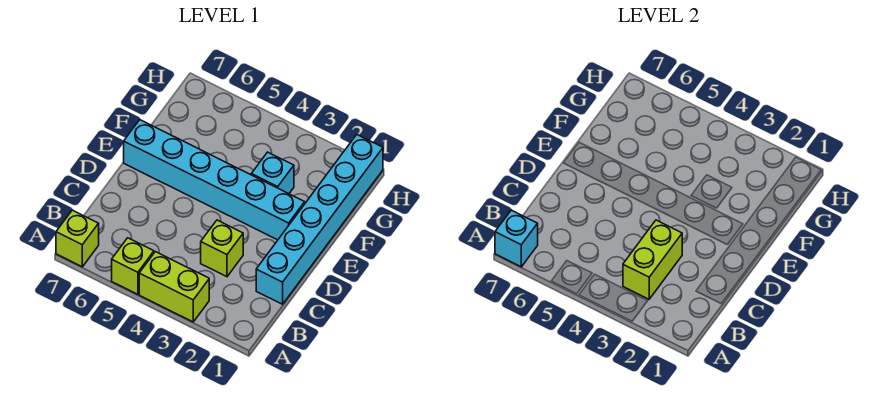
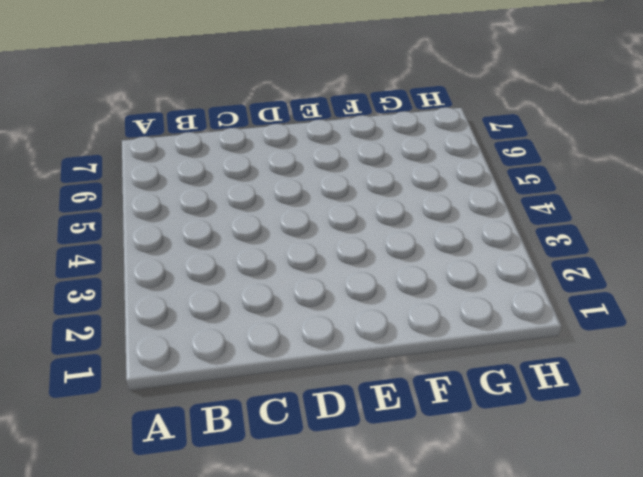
none -> lime 1x2 brick [139,252,209,322]
none -> lime 1x1 brick [112,238,154,294]

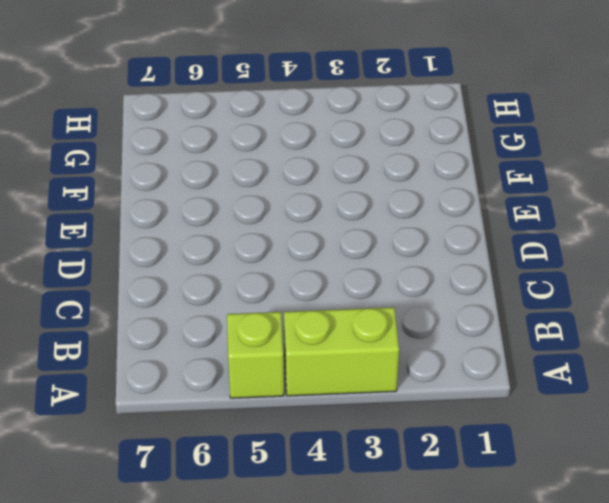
none -> lime 1x1 brick [56,210,99,267]
none -> cyan 1x6 brick [256,135,383,304]

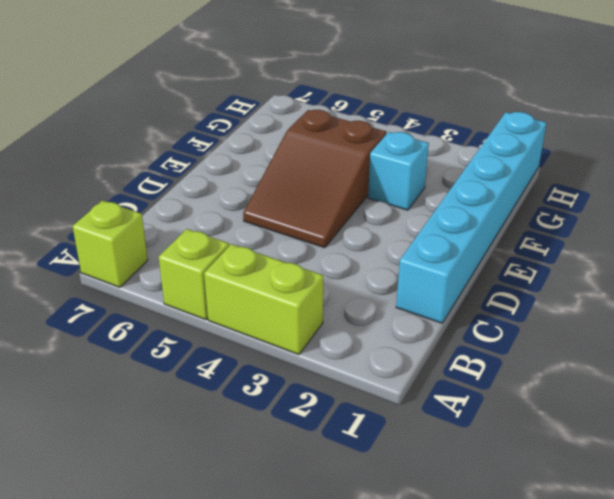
brown 2x3 slope [243,110,386,248] -> cyan 1x6 brick [124,120,305,240]
none -> lime 1x1 brick [201,220,243,277]
none -> cyan 1x1 brick [495,210,538,267]

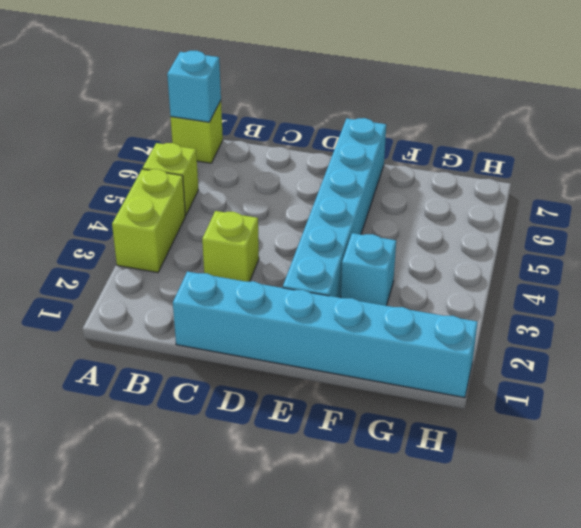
none -> lime 1x2 brick [623,220,682,299]

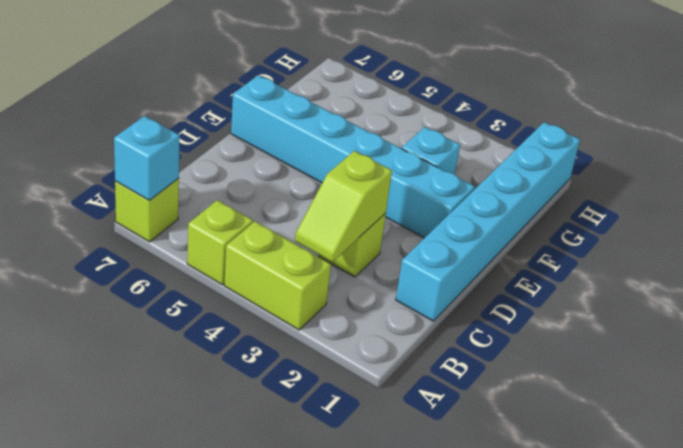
lime 1x2 slope [295,151,392,262] -> lime 1x2 brick [623,220,682,299]

